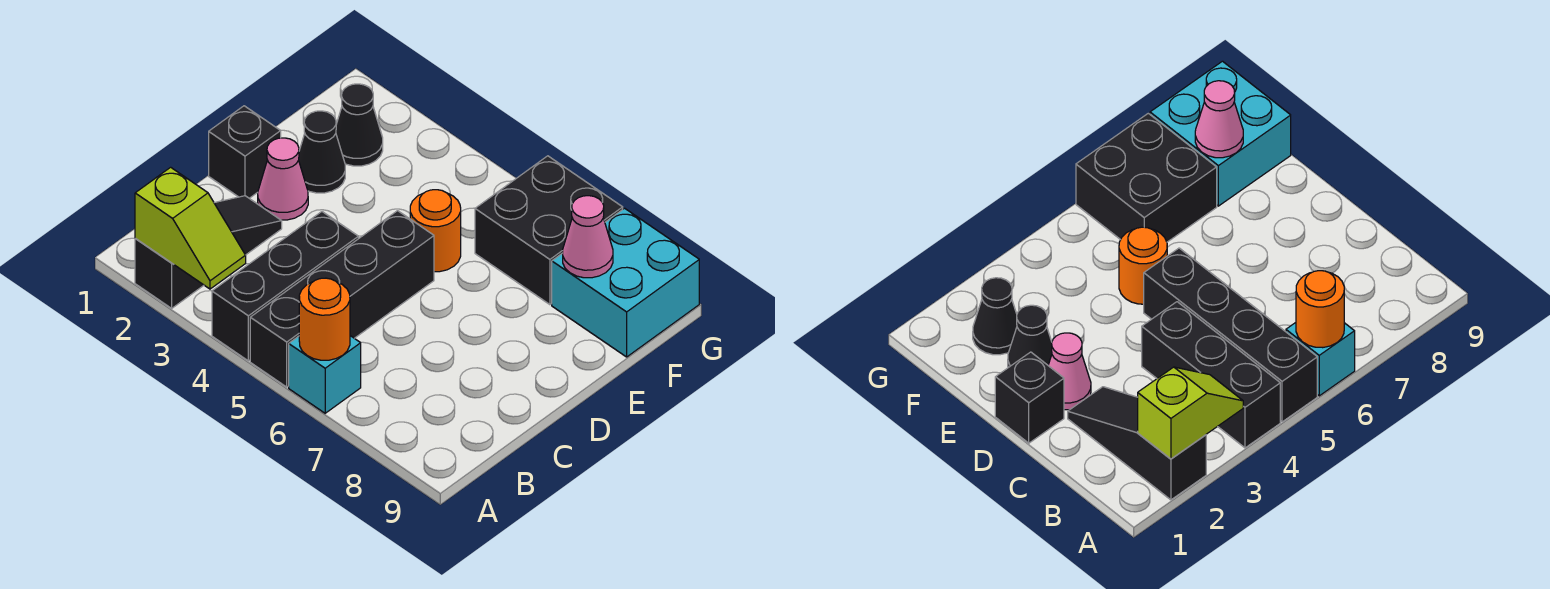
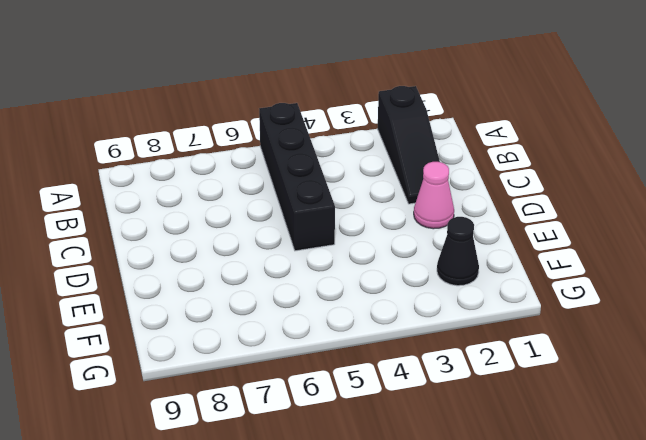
none -> black 1x3 brick [212,212,358,361]
none -> cyan 1x1 brick [289,336,361,413]
none -> black 1x1 brick [209,106,281,198]

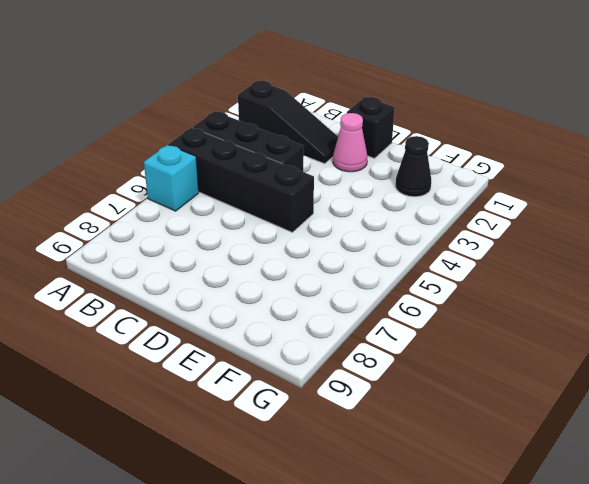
none -> black 1x1 cone [299,111,345,193]
none -> orange 1x1 round brick [410,190,461,272]
none -> black 2x2 brick [475,156,623,305]

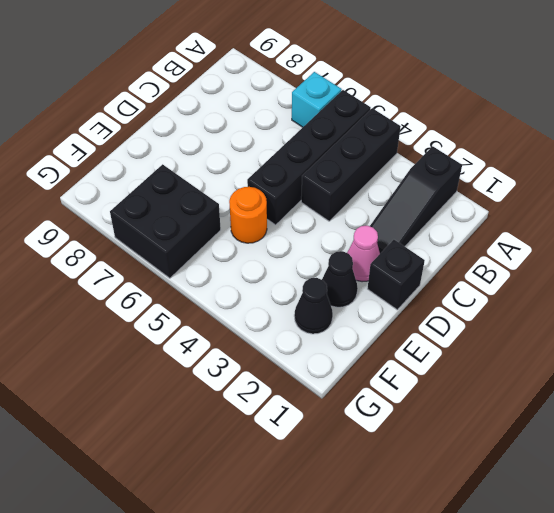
none -> cyan 2x2 brick [552,208,699,357]
none -> lime 1x2 slope [135,167,246,289]
none -> orange 1x1 round brick [299,278,350,360]

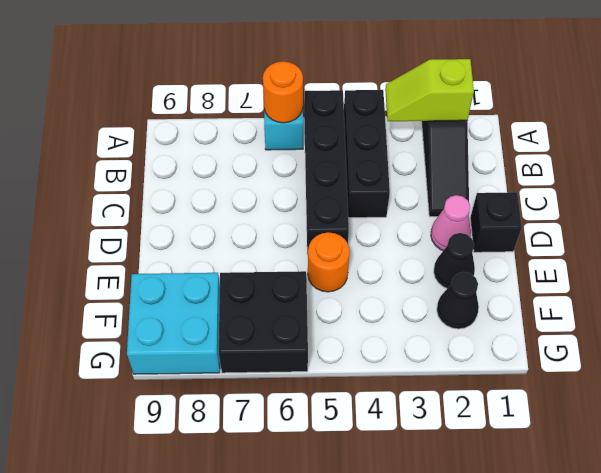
none -> pink 1x1 cone [563,196,613,278]

